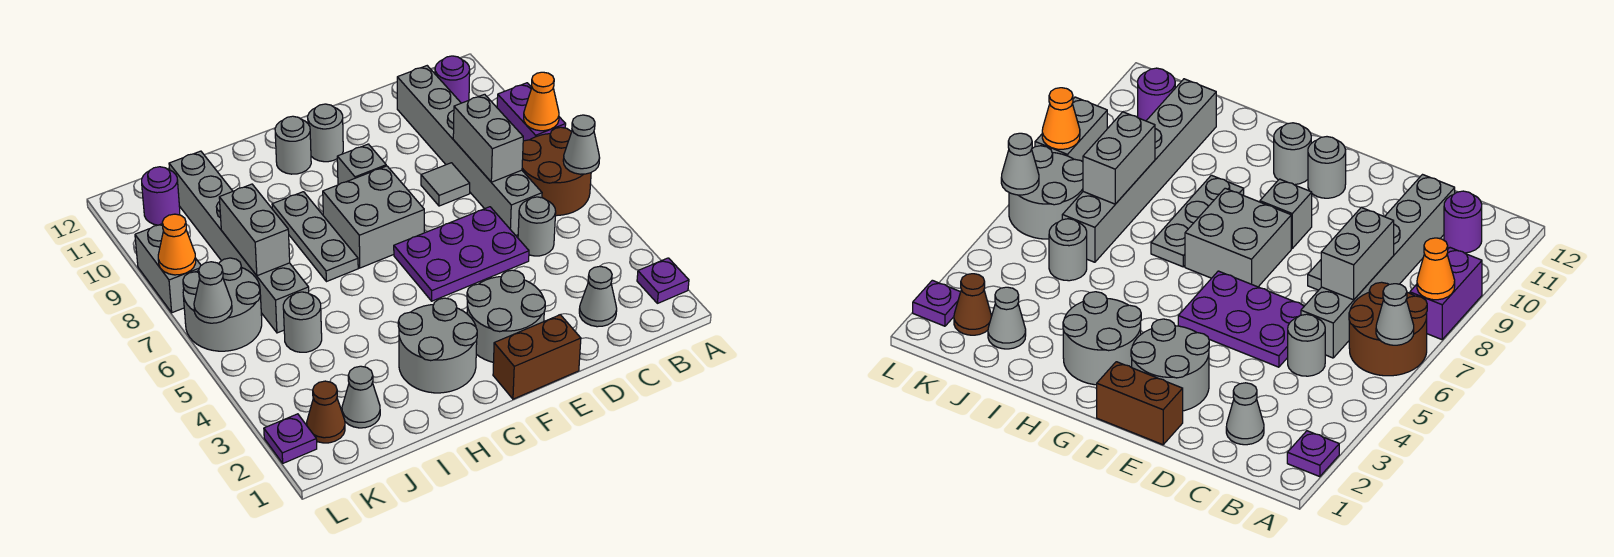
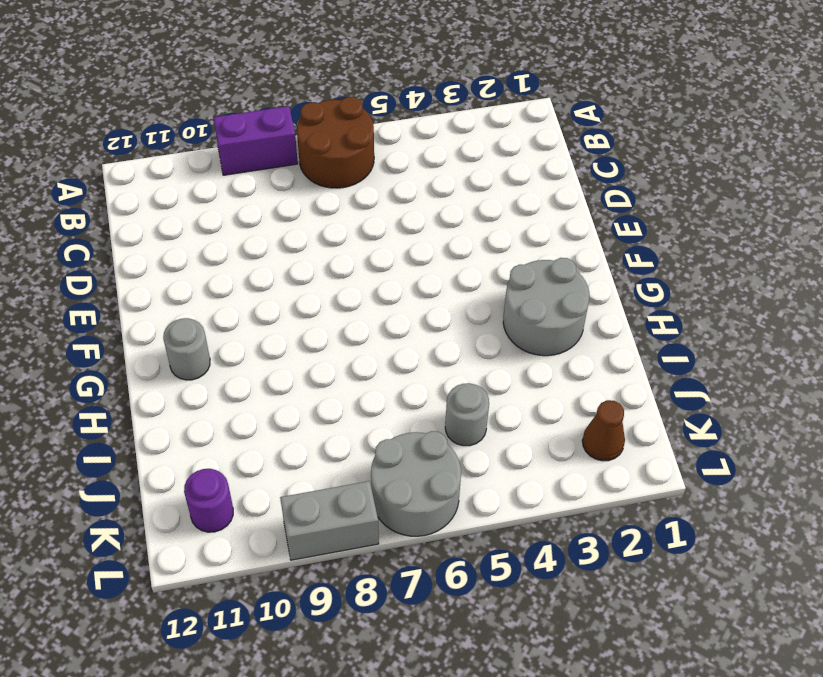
none -> purple 1x1 plate [637,258,689,303]
none -> purple 1x1 round brick [435,56,470,103]
none -> grey 1x1 cone [579,266,617,327]
none -> grey 1x1 round brick [518,197,556,256]

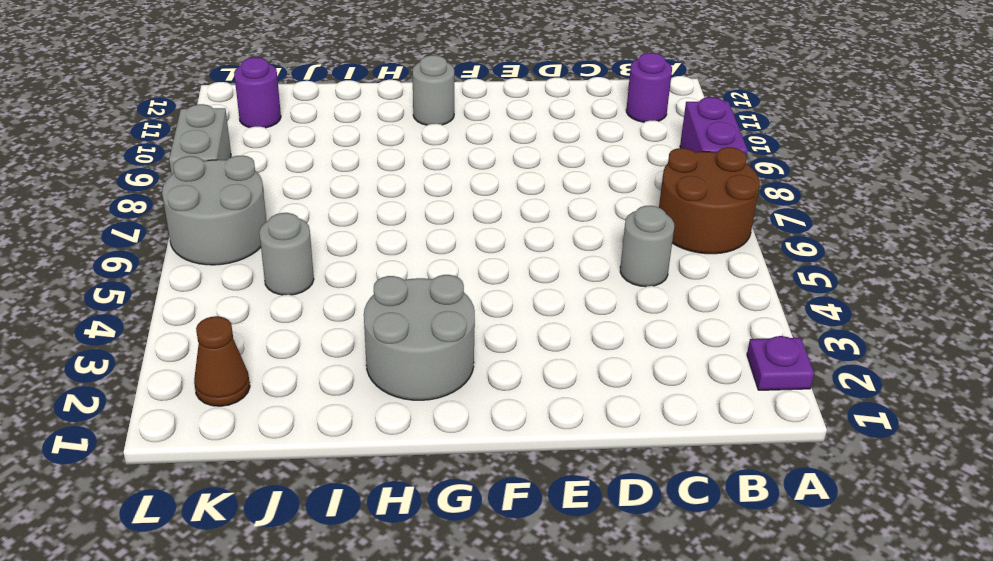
none -> grey 1x1 cone [579,266,617,327]
none -> grey 1x6 brick [397,66,542,235]
none -> purple 2x3 plate [394,207,529,301]
none -> grey 1x1 tile [421,163,470,206]

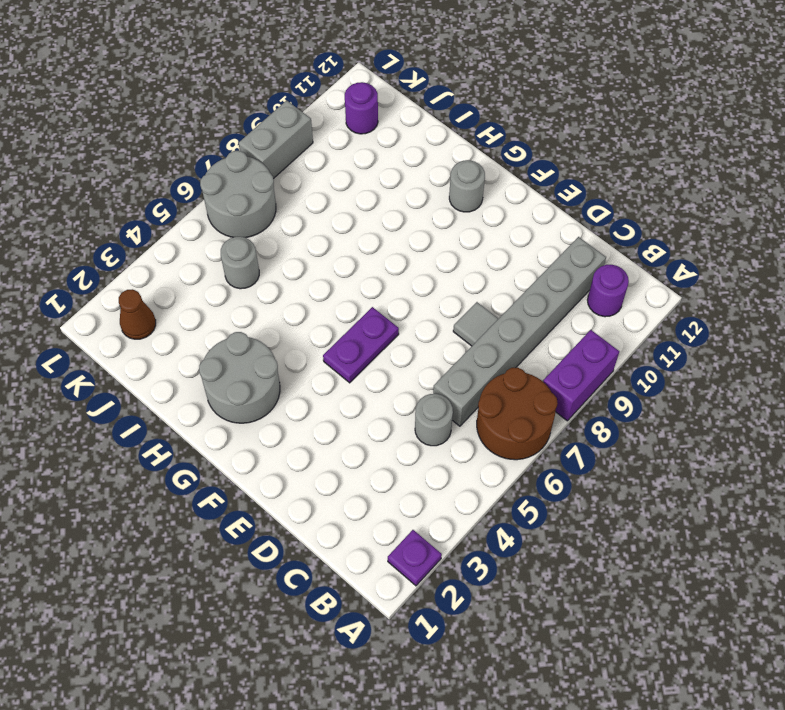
purple 1x2 plate [323,307,399,383] -> purple 2x3 plate [394,207,529,301]
none -> grey 1x1 cone [579,266,617,327]
none -> brown 1x2 brick [493,315,581,399]
none -> grey 2x2 round brick [467,270,545,362]
none -> grey 2x2 brick [323,166,424,268]

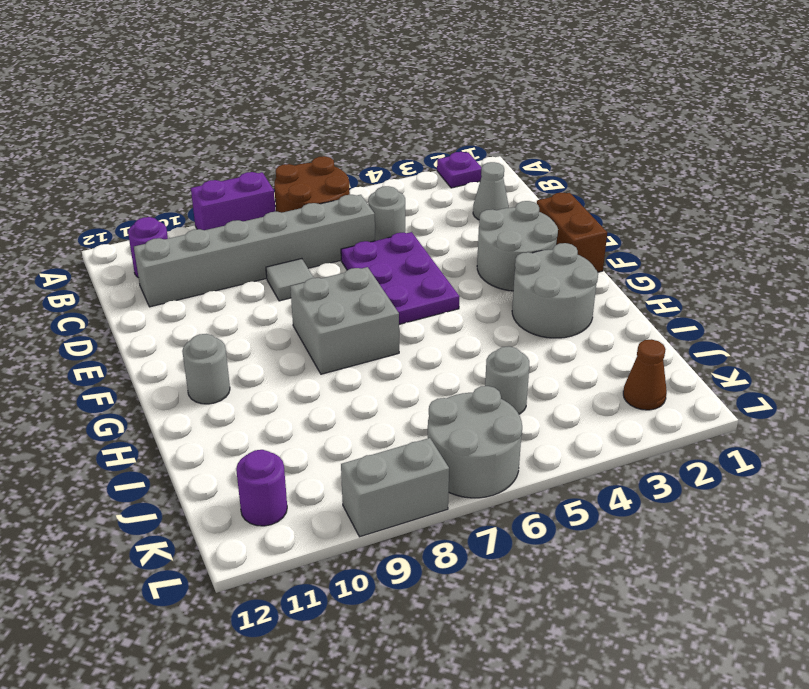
none -> grey 1x1 brick [337,144,386,185]
none -> grey 1x1 round brick [308,104,343,162]
none -> grey 1x3 plate [272,192,358,282]
none -> grey 1x1 cone [342,366,380,428]

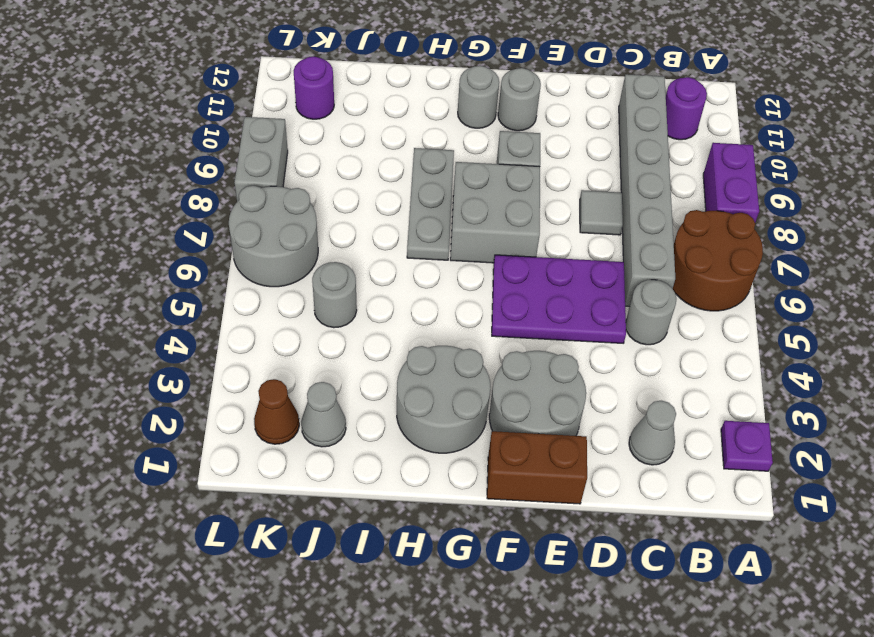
none -> grey 1x6 brick [169,151,309,333]
none -> purple 1x1 plate [264,414,317,463]
none -> grey 1x1 cone [563,115,600,174]
none -> orange 1x1 cone [524,72,559,131]

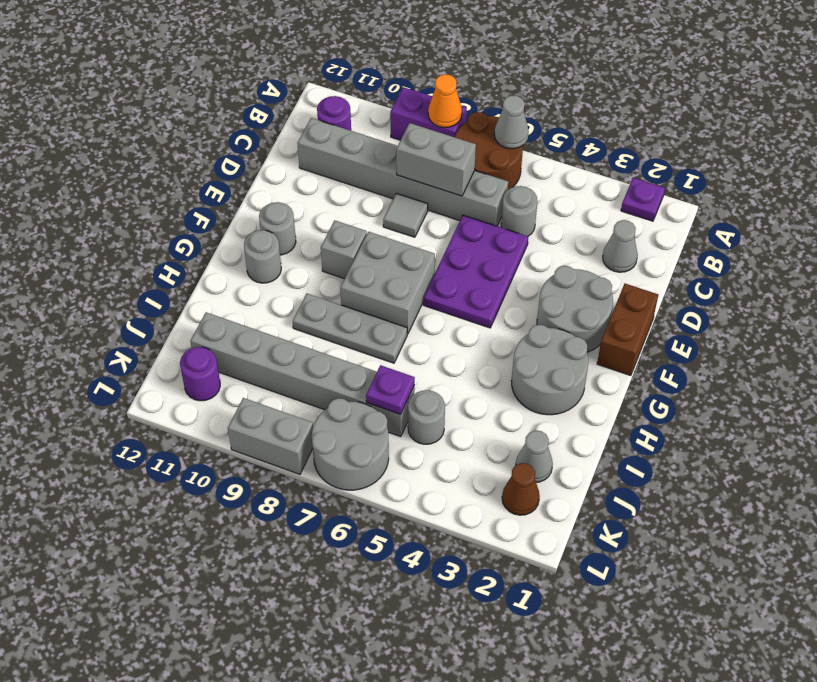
purple 1x1 plate [366,365,415,414] -> purple 1x1 plate moved to [264,414,317,463]
none -> grey 1x2 brick [219,184,290,276]
none -> grey 1x1 cone [194,262,232,323]
none -> orange 1x1 cone [158,214,196,275]

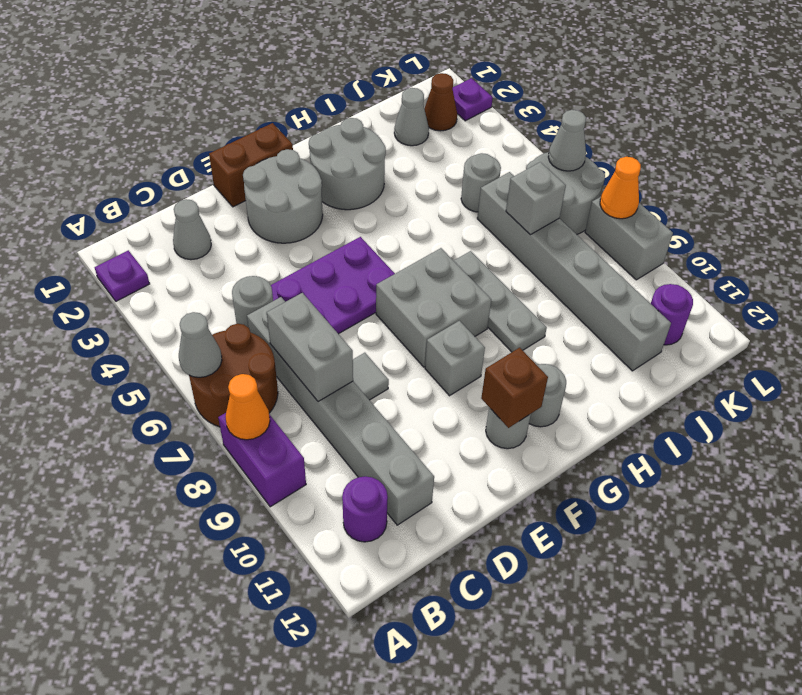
brown 1x1 brick [481,348,548,428] -> none
grey 1x1 brick [506,162,566,235] -> grey 1x2 brick [219,184,290,276]

